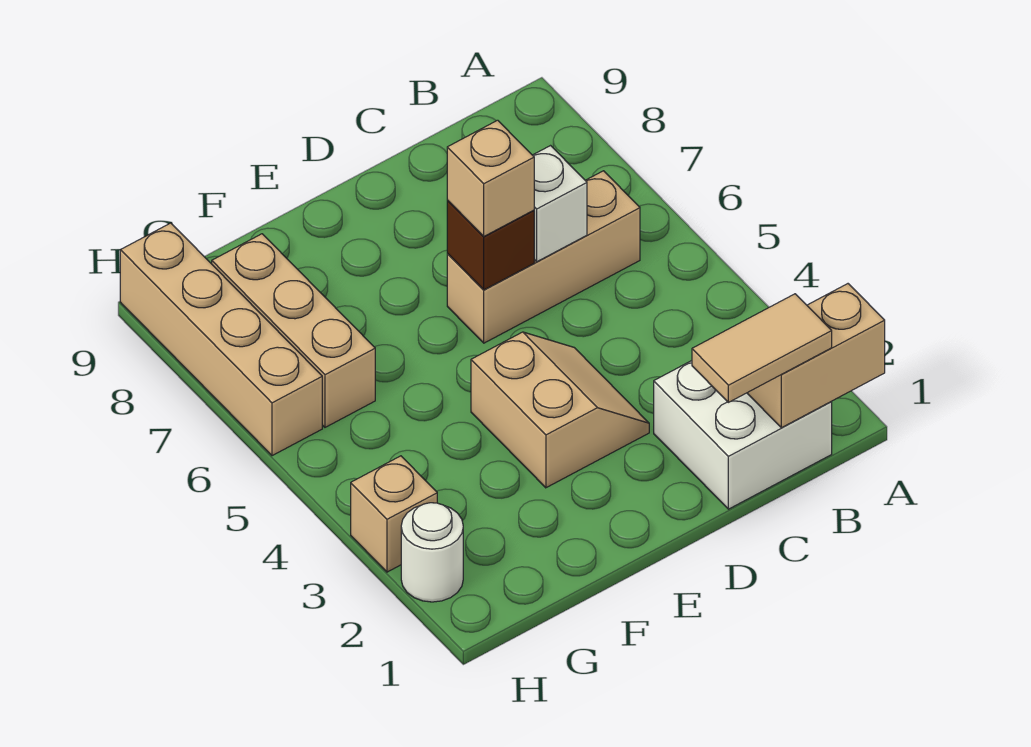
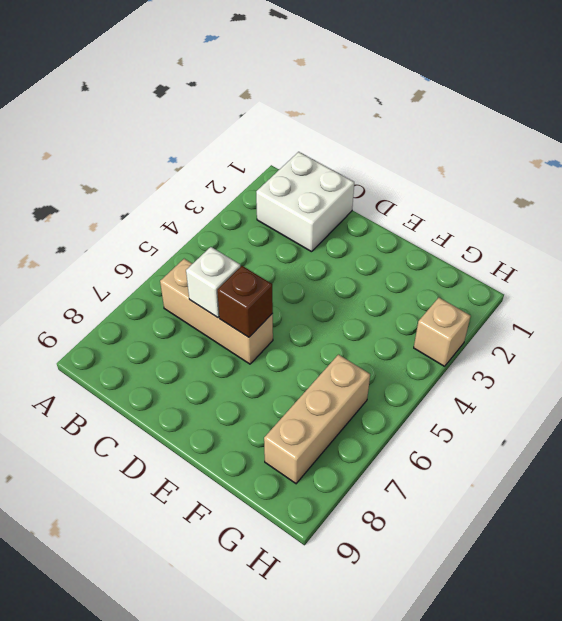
none -> tan 2x2 slope [471,332,649,488]
none -> white 1x1 round brick [401,503,463,602]
none -> tan 1x4 brick [120,223,322,456]

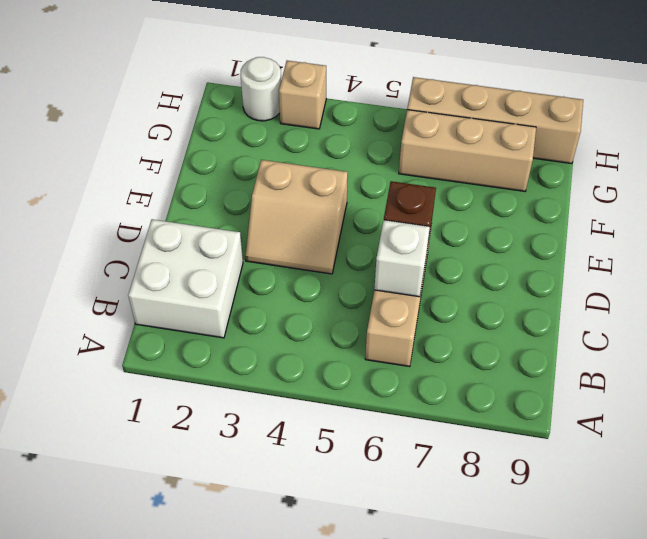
none -> tan 1x2 brick [747,284,885,428]
none -> tan 1x2 tile [692,294,832,402]
none -> tan 1x1 brick [447,120,534,236]

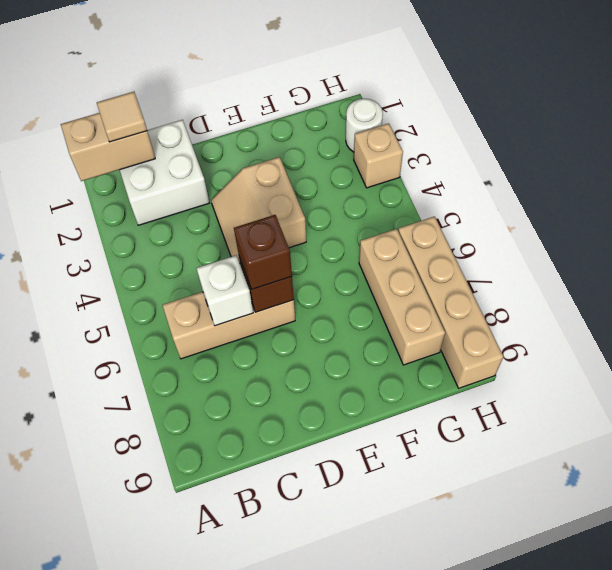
tan 1x1 tile [97,92,147,142] -> tan 1x2 tile [692,294,832,402]
brown 1x1 brick [234,215,292,289] -> tan 1x1 brick [447,120,534,236]

